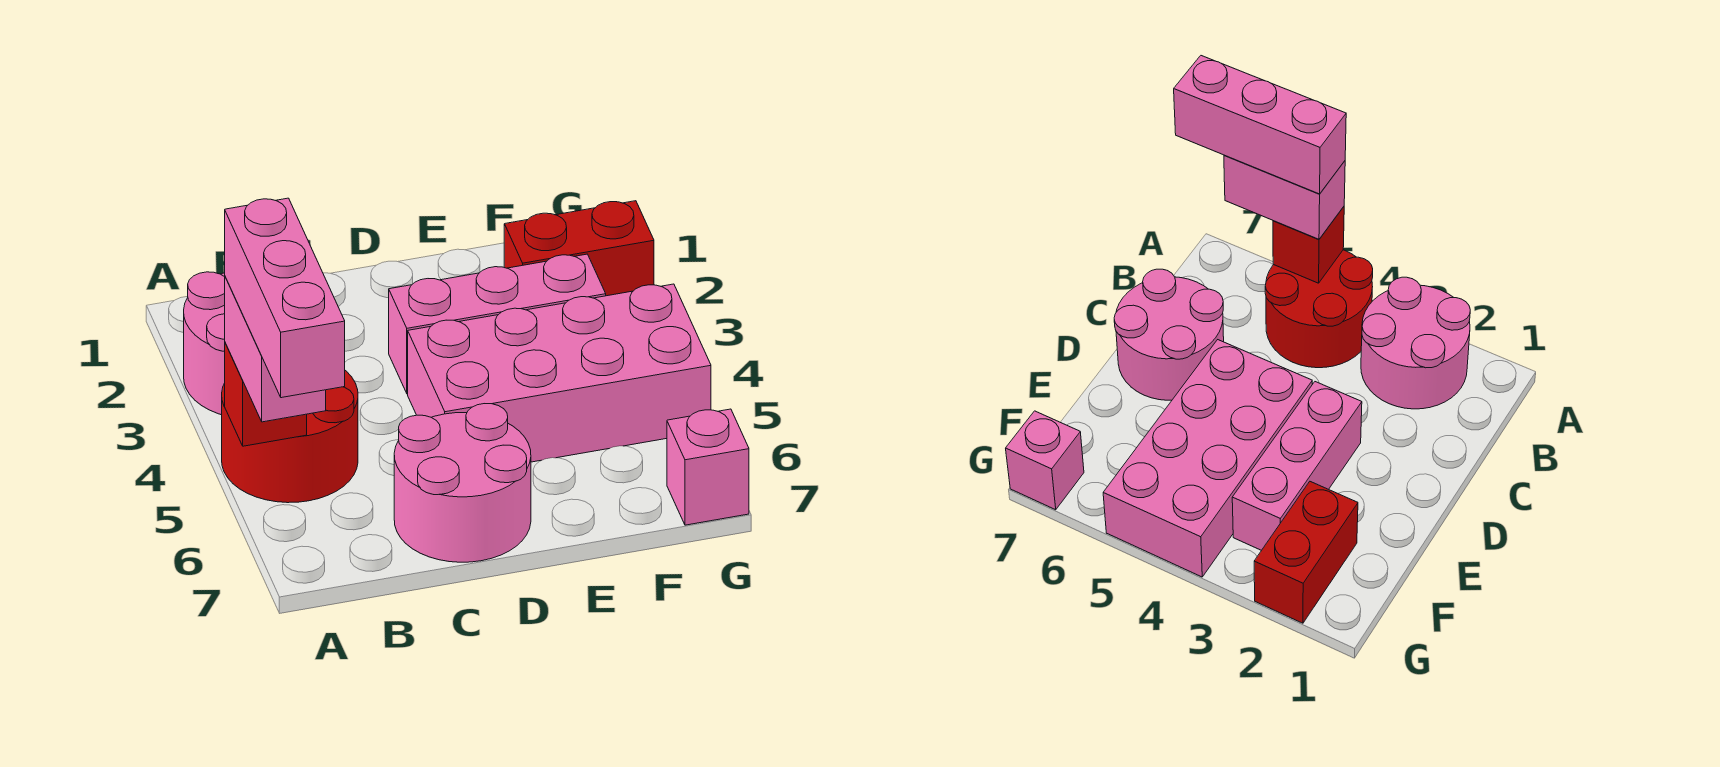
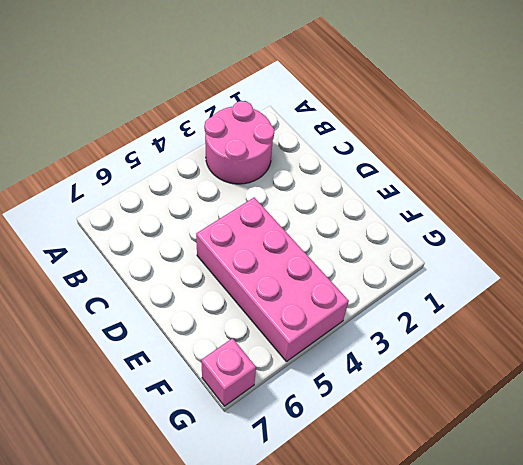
none -> red 2x2 round brick [222,371,358,503]
none -> pink 2x2 round brick [394,404,531,562]

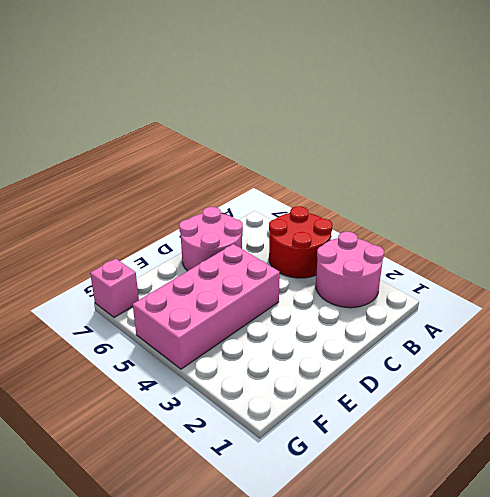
none -> pink 1x3 brick [389,254,606,394]
none -> red 1x2 brick [504,201,654,296]

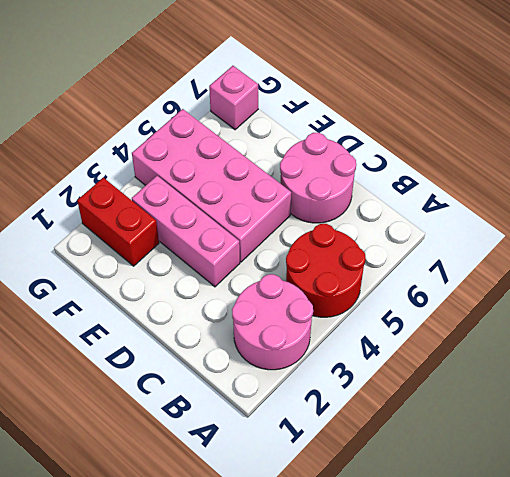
none -> red 1x1 brick [225,343,307,446]
none -> pink 1x2 brick [225,277,326,422]

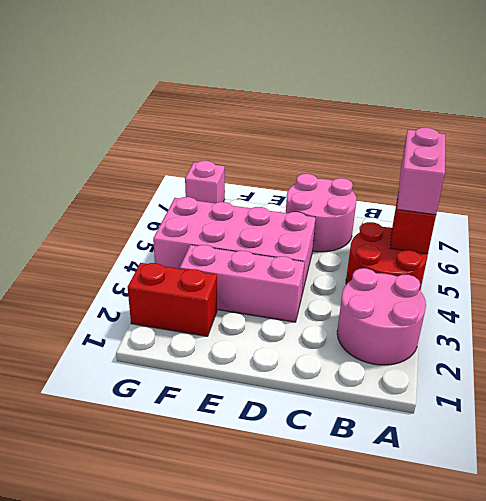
none -> pink 1x3 brick [225,198,345,398]

